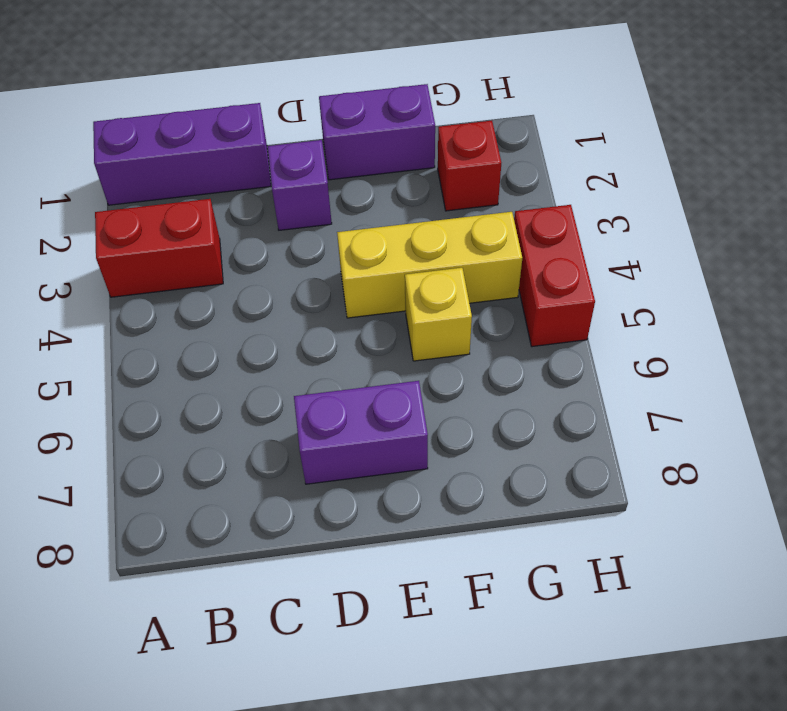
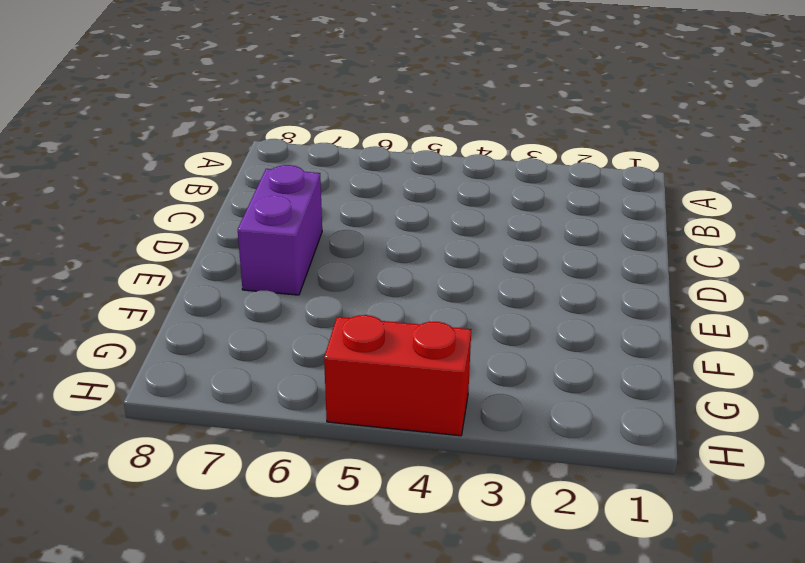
none -> purple 1x3 brick [93,103,271,205]
none -> red 1x2 brick [95,199,223,297]

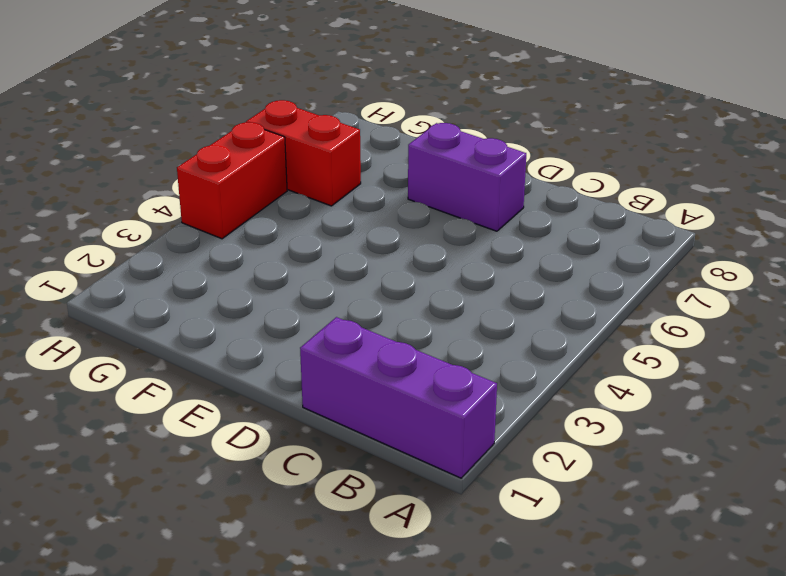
red 1x2 brick [246,100,361,206] -> red 1x2 brick moved to [95,199,223,297]
none -> purple 1x1 brick [267,140,332,230]
none -> purple 1x2 brick [319,84,435,180]

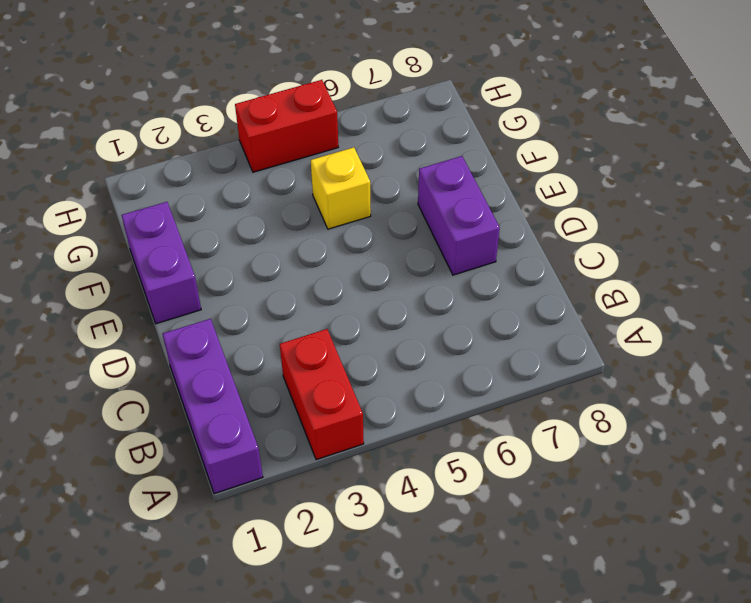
none -> purple 1x1 brick [267,140,332,230]
none -> yellow 1x3 brick [337,212,522,318]

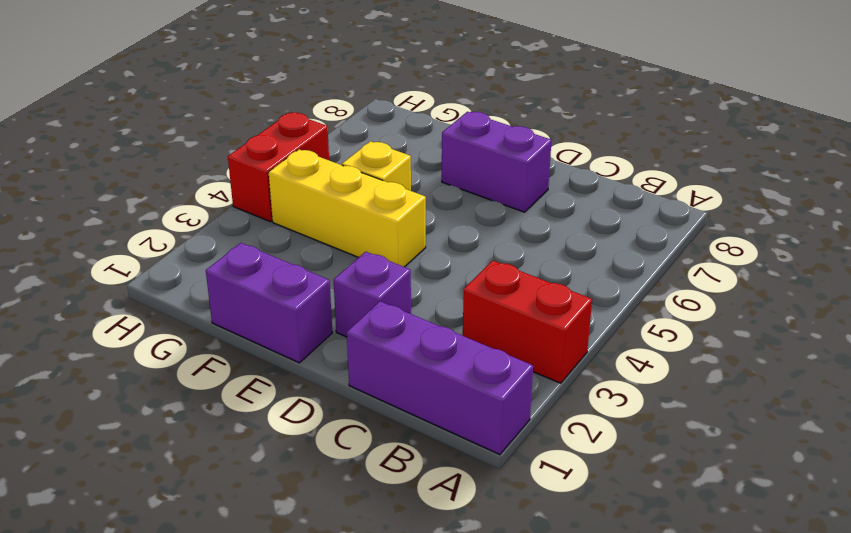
none -> red 1x1 brick [438,121,501,211]

